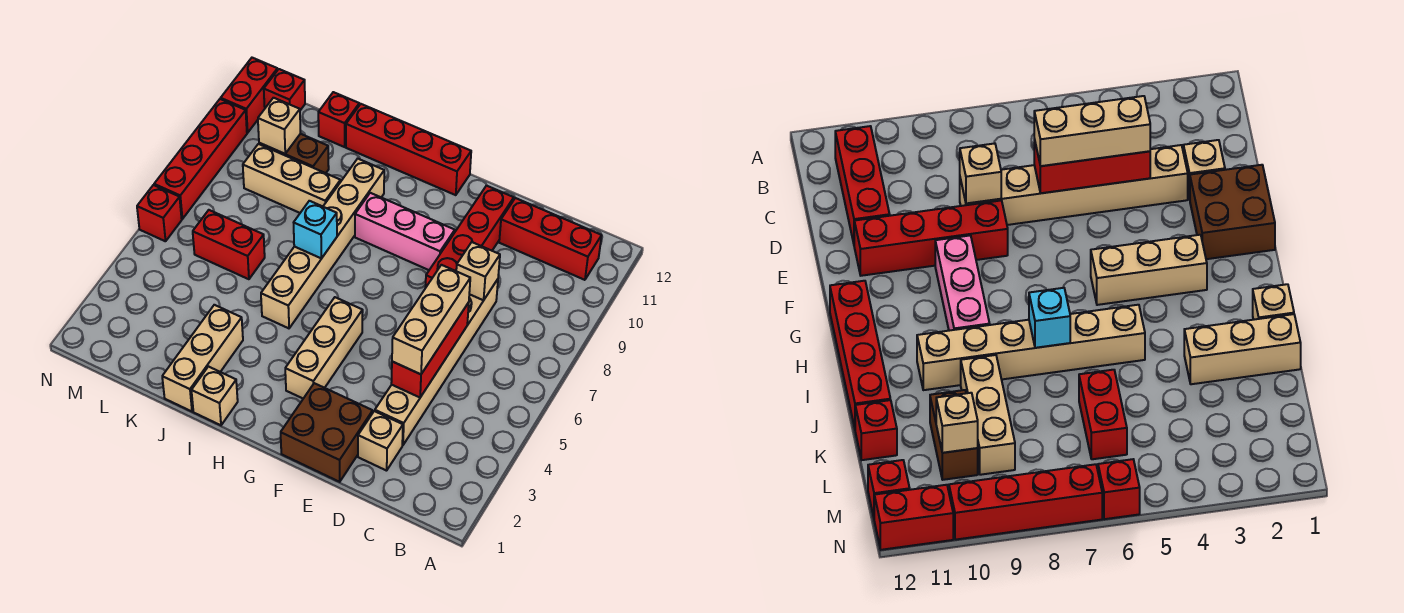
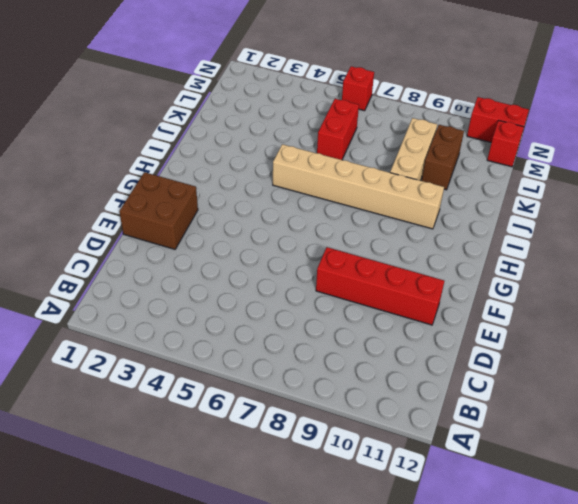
none -> red 1x3 brick [499,198,602,280]
none -> tan 1x1 brick [358,411,403,471]
none -> tan 1x6 brick [375,279,498,445]

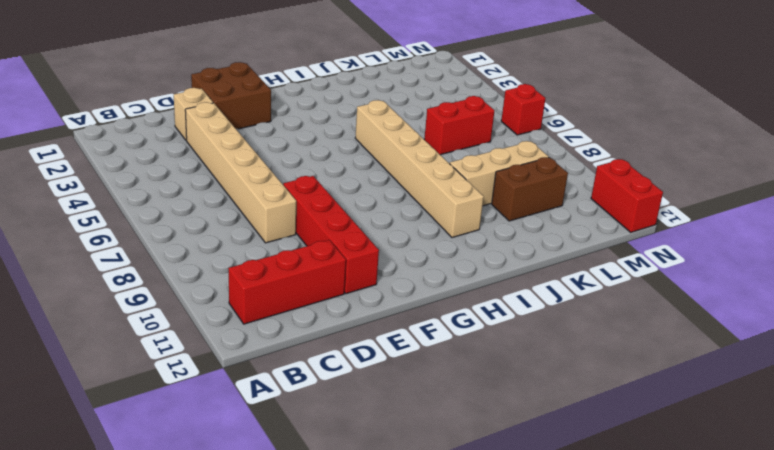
none -> pink 1x3 brick [355,193,455,270]
none -> tan 1x3 brick [285,297,363,399]
none -> red 1x4 brick [346,104,471,195]

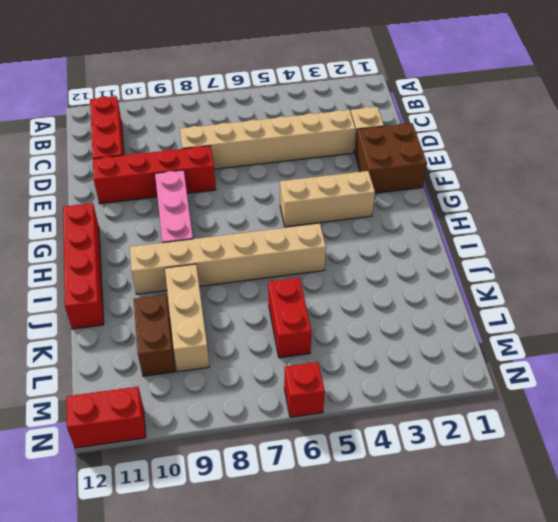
none -> tan 1x1 brick [191,367,238,425]
none -> tan 1x3 brick [162,305,243,411]
none -> red 1x1 brick [318,92,359,147]

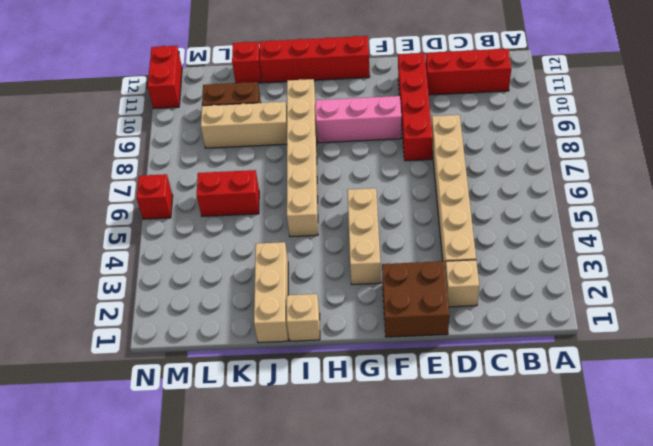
none -> red 1x1 brick [264,69,305,110]
none -> red 1x4 brick [154,99,247,219]
none -> red 1x3 brick [391,303,469,397]

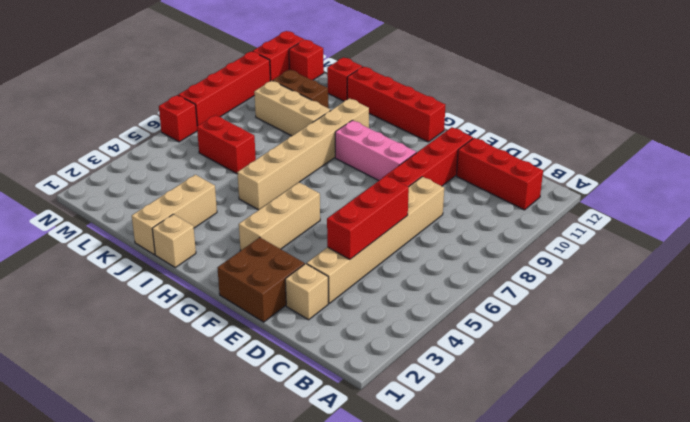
none -> tan 1x1 brick [456,242,500,300]
none -> cyan 1x1 brick [294,201,337,259]
none -> tan 1x1 brick [258,98,301,154]

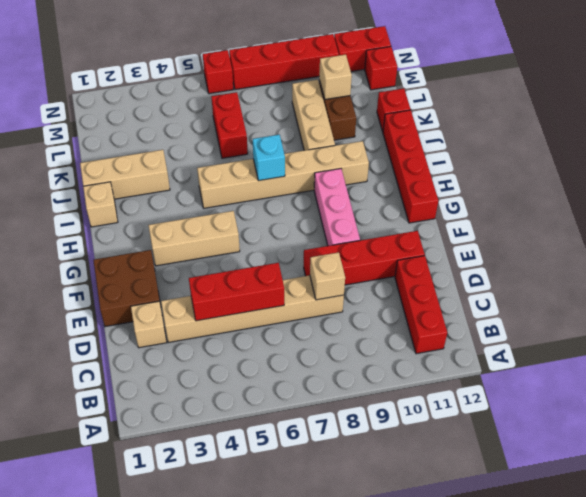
none -> tan 1x3 brick [392,265,470,374]

